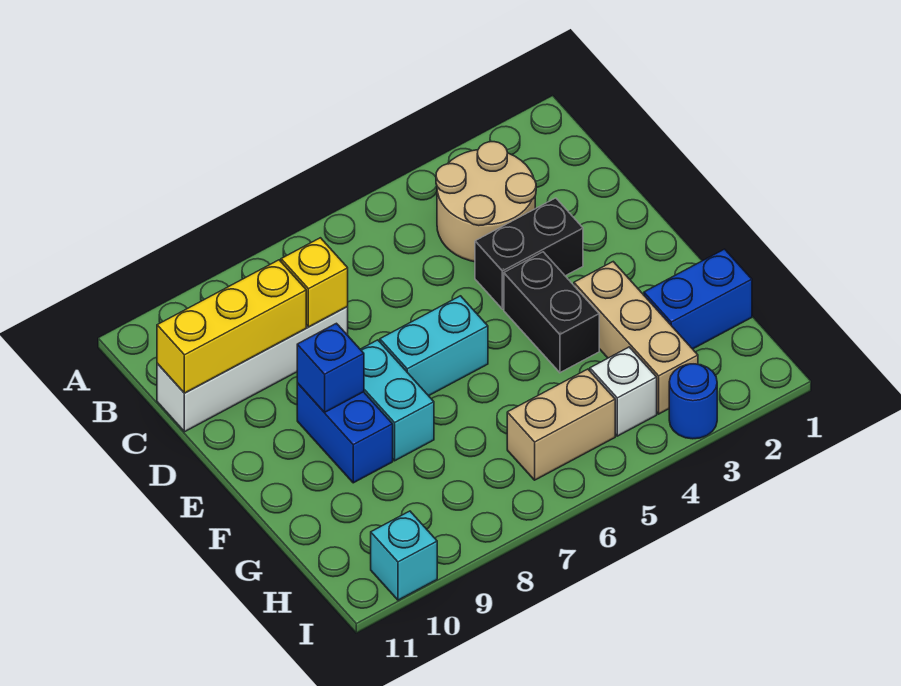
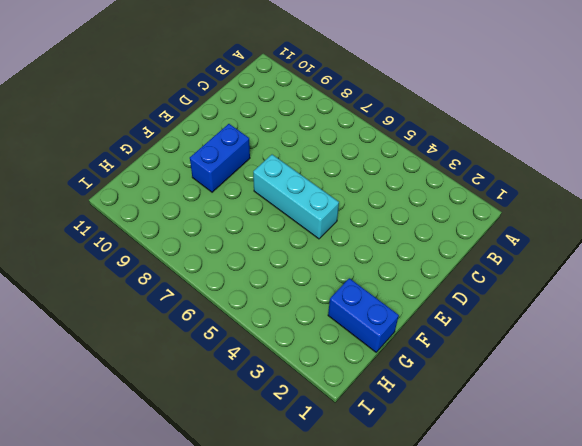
cyan 1x3 brick [253,155,339,239] -> cyan 1x2 brick [380,296,488,396]
none -> tan 2x2 round brick [436,142,536,262]
none -> white 1x4 brick [157,306,348,432]
none -> black 1x2 brick [475,198,583,309]

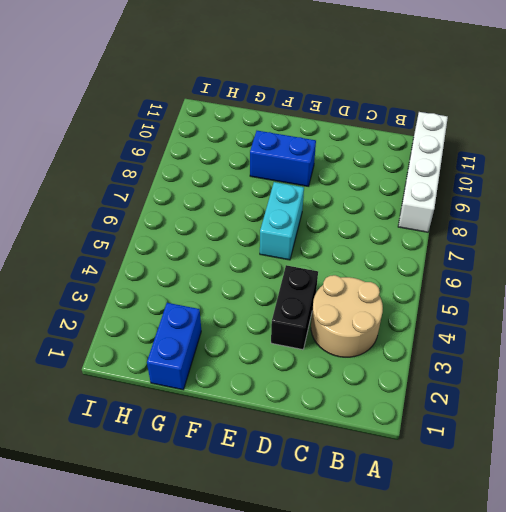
white 1x4 brick [398,112,448,232] -> white 1x4 brick moved to [157,306,348,432]
none -> black 1x2 brick [504,252,599,373]
none -> cyan 1x2 brick [360,340,434,461]
none -> tan 1x3 brick [574,262,698,414]

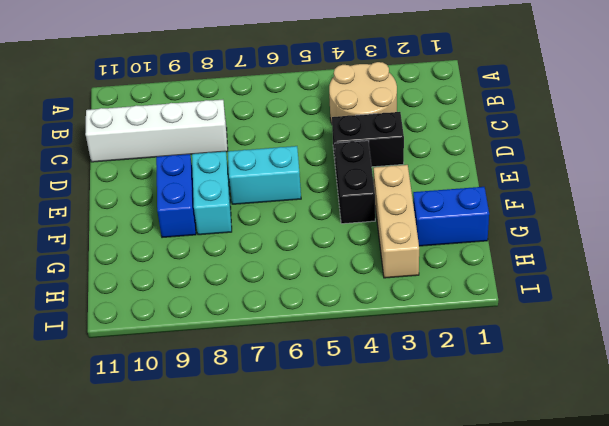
none -> white 1x1 brick [590,347,657,436]
none -> tan 1x2 brick [507,369,615,480]
none -> blue 1x1 round brick [669,364,717,439]

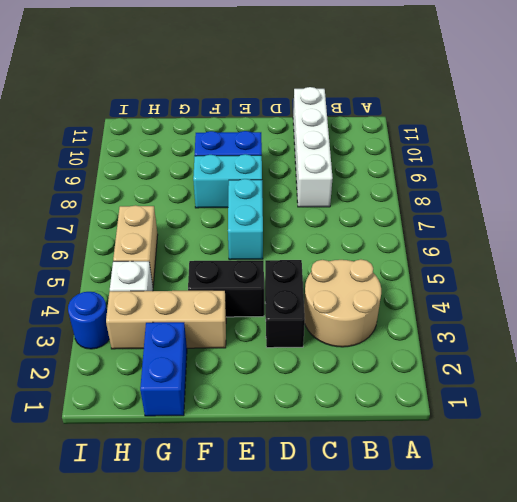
none -> cyan 1x1 brick [371,511,437,600]
none -> yellow 1x1 brick [281,238,348,327]
none -> yellow 1x3 brick [157,260,306,393]

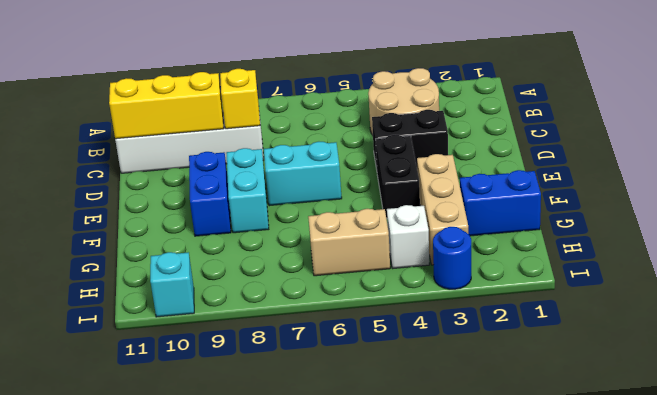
none -> blue 1x1 brick [297,323,364,413]

